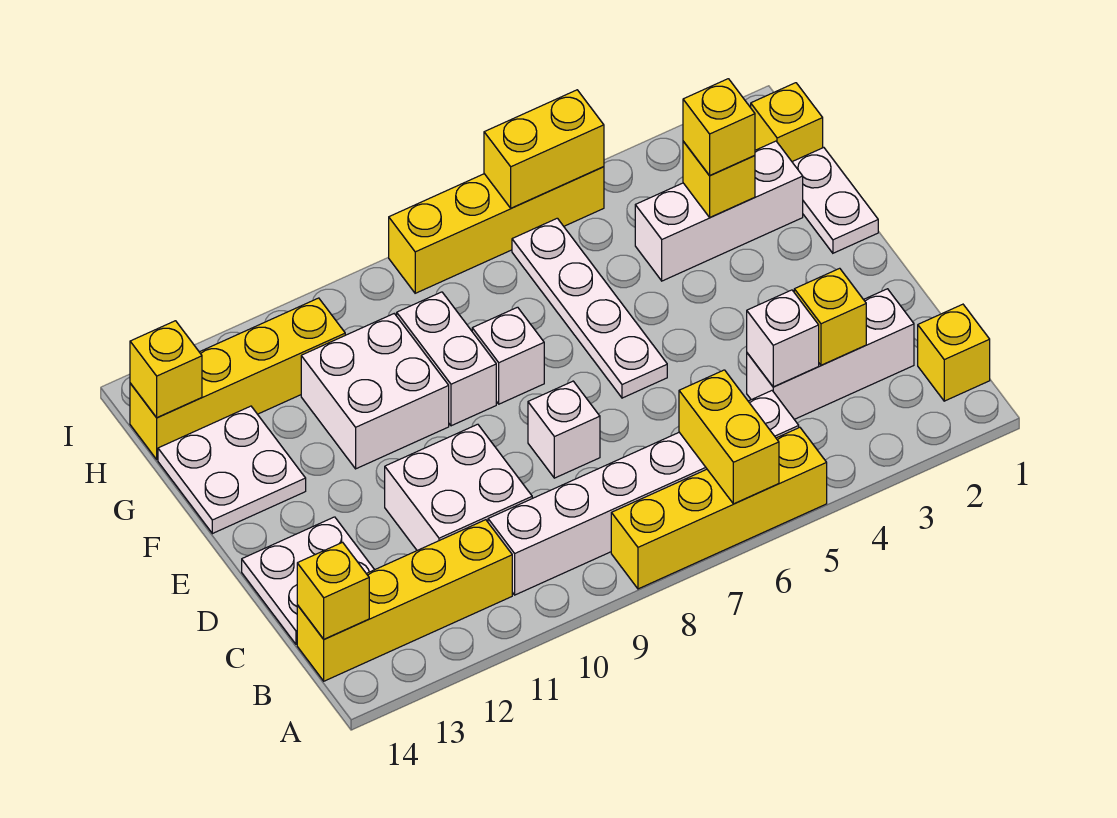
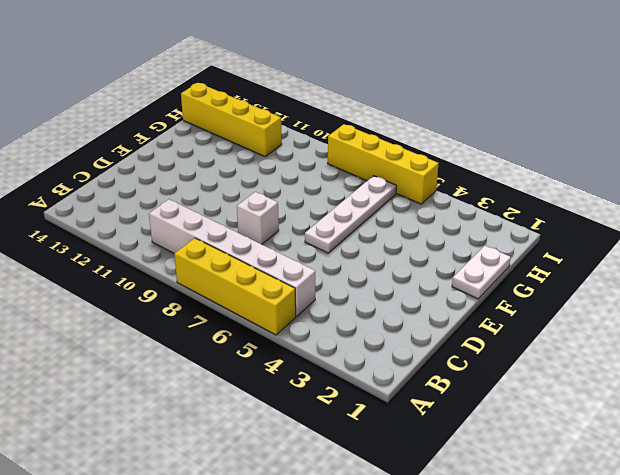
none -> yellow 1x1 brick [918,304,990,401]
none -> yellow 1x4 brick [297,520,512,681]
none -> white 1x3 brick [747,289,914,419]

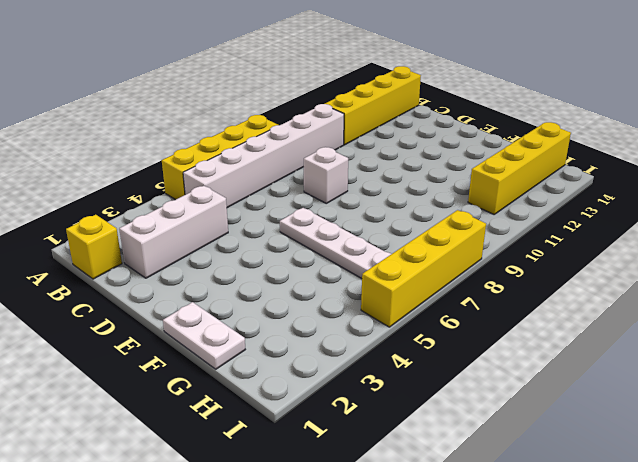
none -> white 2x2 brick [385,424,532,550]
none -> white 2x2 plate [242,517,374,644]
none -> white 1x1 brick [472,307,544,404]

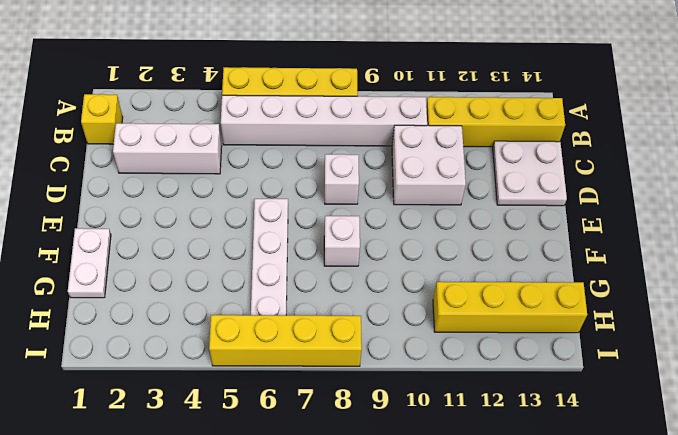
none -> white 1x2 brick [397,292,496,426]
none -> white 2x2 brick [301,314,449,469]
none -> white 2x2 plate [158,406,306,534]

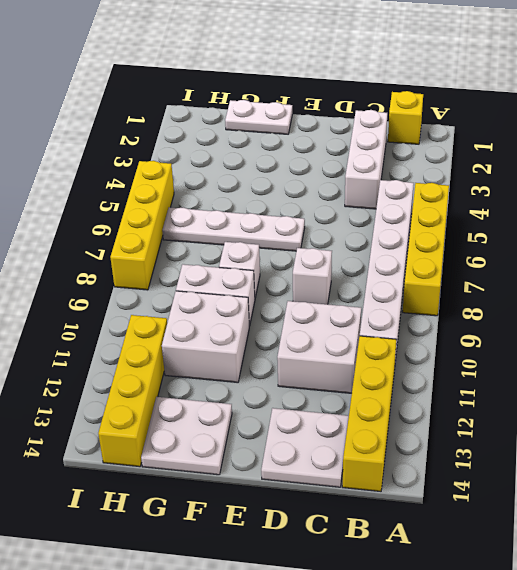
none -> white 1x3 brick [635,141,803,281]
none -> yellow 1x1 brick [751,83,823,162]
none -> yellow 1x2 brick [679,370,779,504]

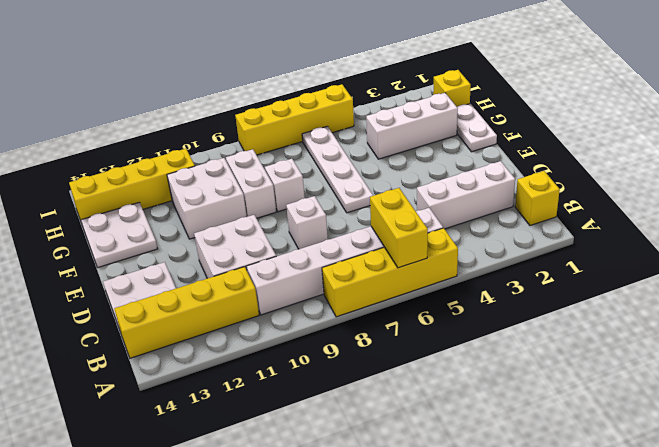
none -> yellow 1x1 brick [297,542,369,639]
none -> yellow 1x1 brick [794,268,866,365]
none -> white 1x1 brick [747,290,819,387]

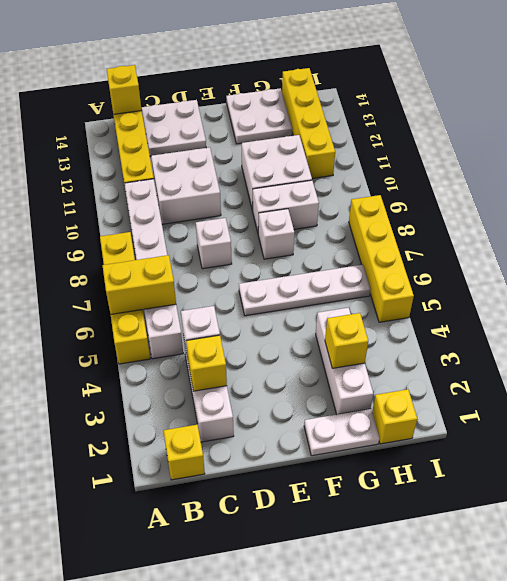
none -> yellow 1x1 brick [130,321,202,418]
none -> yellow 1x2 brick [484,90,604,208]
none -> yellow 1x1 brick [683,79,755,176]

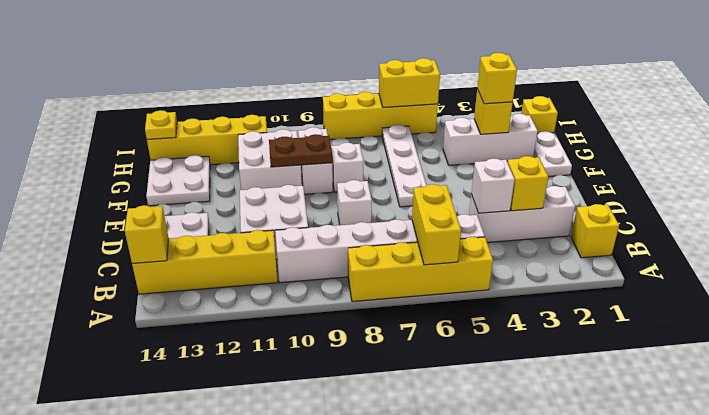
brown 1x2 plate [269,134,332,167] -> none
yellow 1x1 plate [145,110,177,139] -> yellow 1x1 brick [130,321,202,418]

